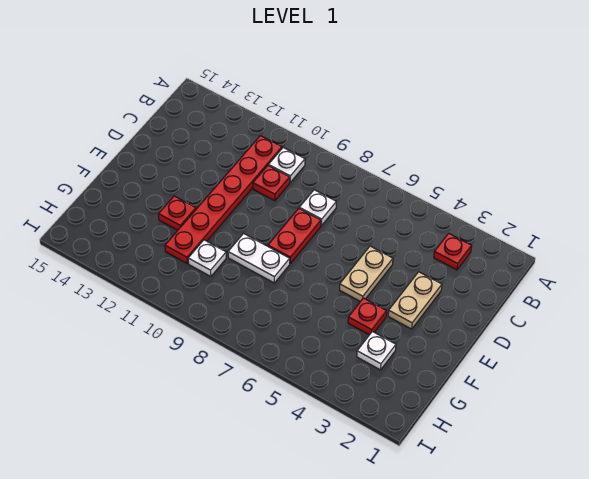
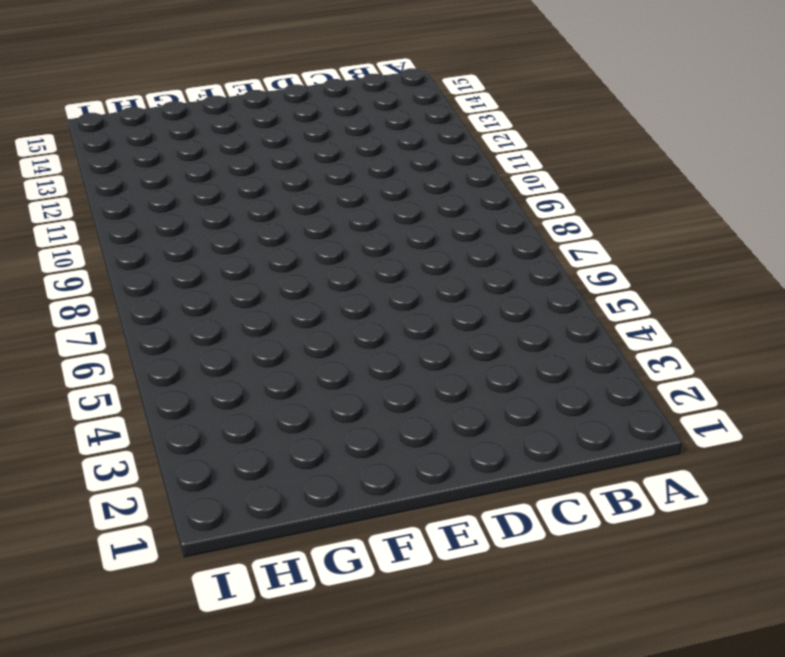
none -> red 1x1 plate [434,233,472,270]
none -> white 1x1 plate [268,147,305,182]
none -> red 1x6 plate [165,136,282,264]

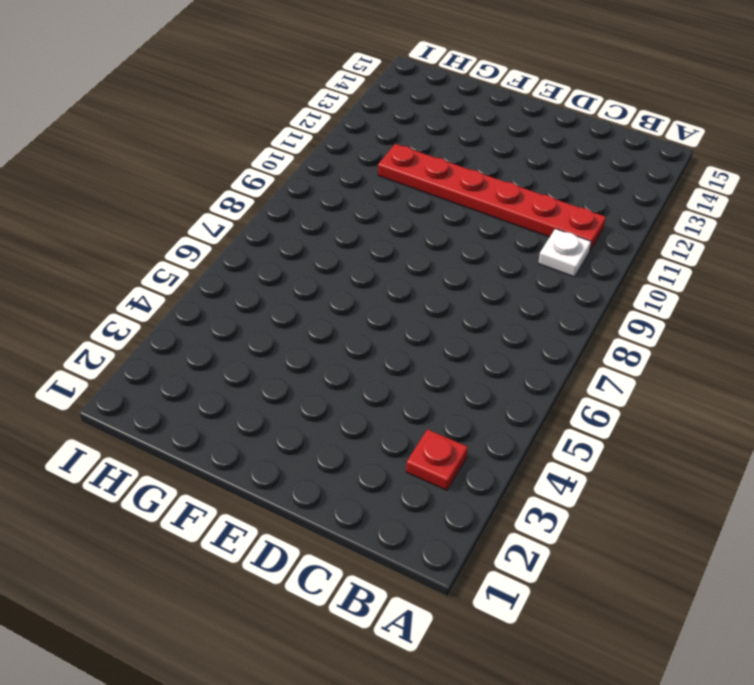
none -> white 1x1 plate [299,190,336,225]
none -> red 1x1 plate [253,166,290,201]
none -> tan 1x2 plate [388,272,442,329]

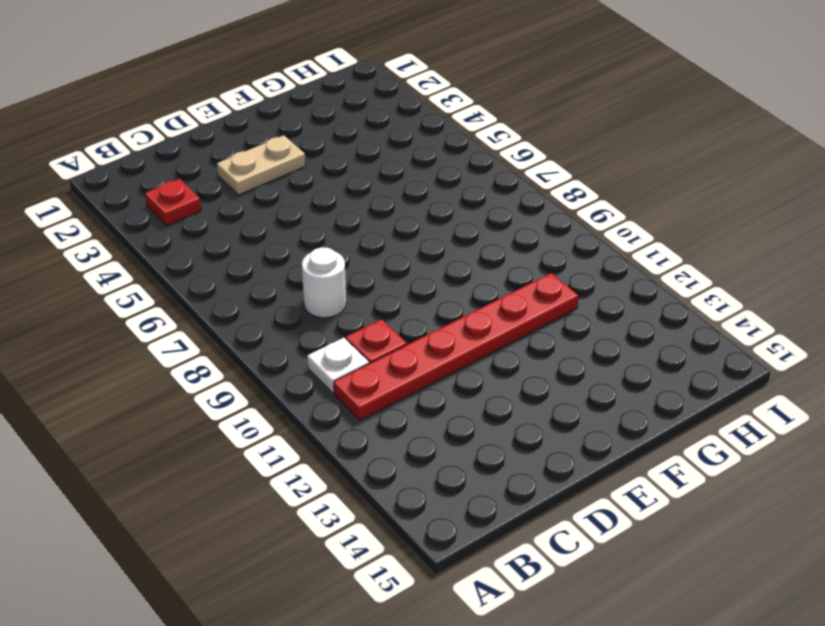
white 1x1 round brick [302,247,346,318] -> white 1x1 plate [299,190,336,225]
none -> tan 1x2 plate [340,246,393,301]
none -> red 1x2 plate [268,208,321,263]
none -> red 1x1 plate [348,298,387,335]

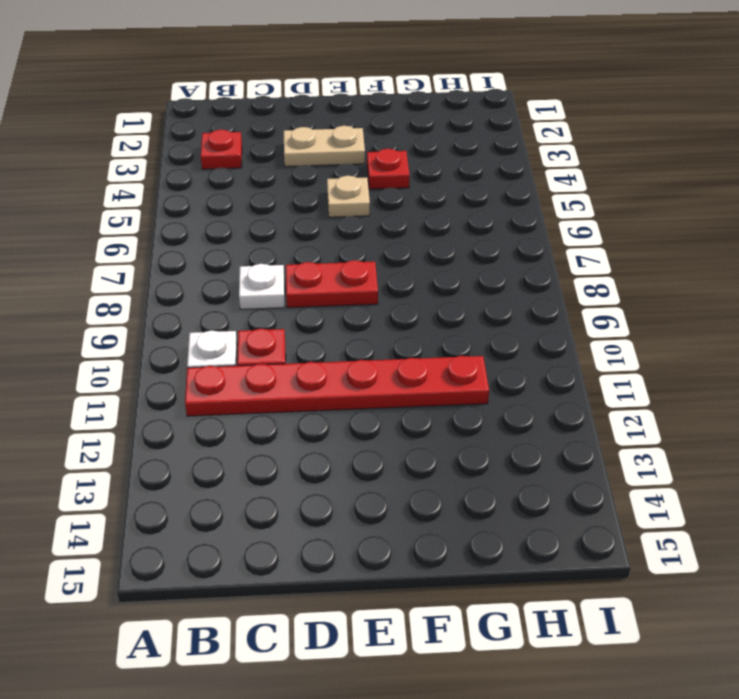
tan 1x1 plate [327,176,370,217] -> tan 1x2 plate [340,246,393,301]
none -> white 1x2 plate [228,234,290,283]
none -> red 1x1 plate [159,196,196,230]
none -> white 1x1 plate [357,332,396,370]

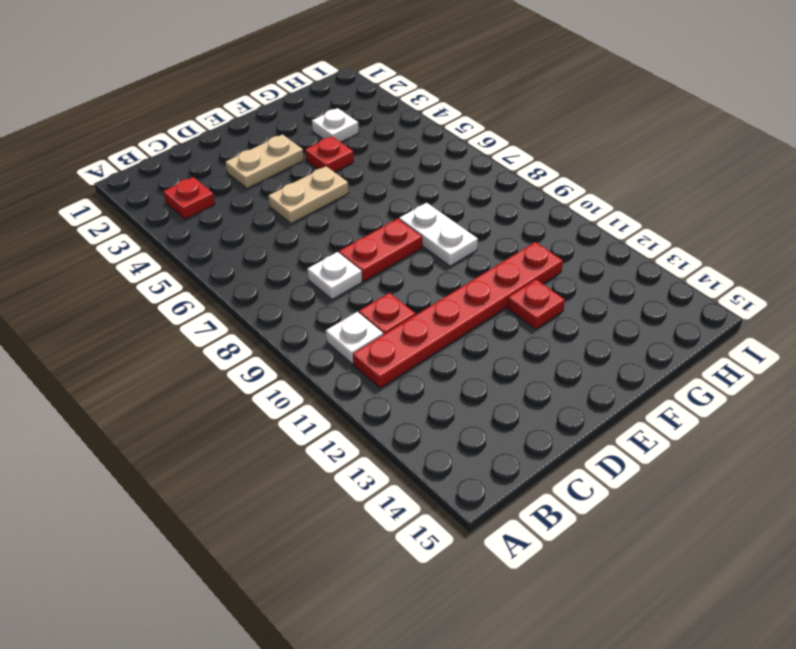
none -> white 1x1 plate [188,240,226,277]

